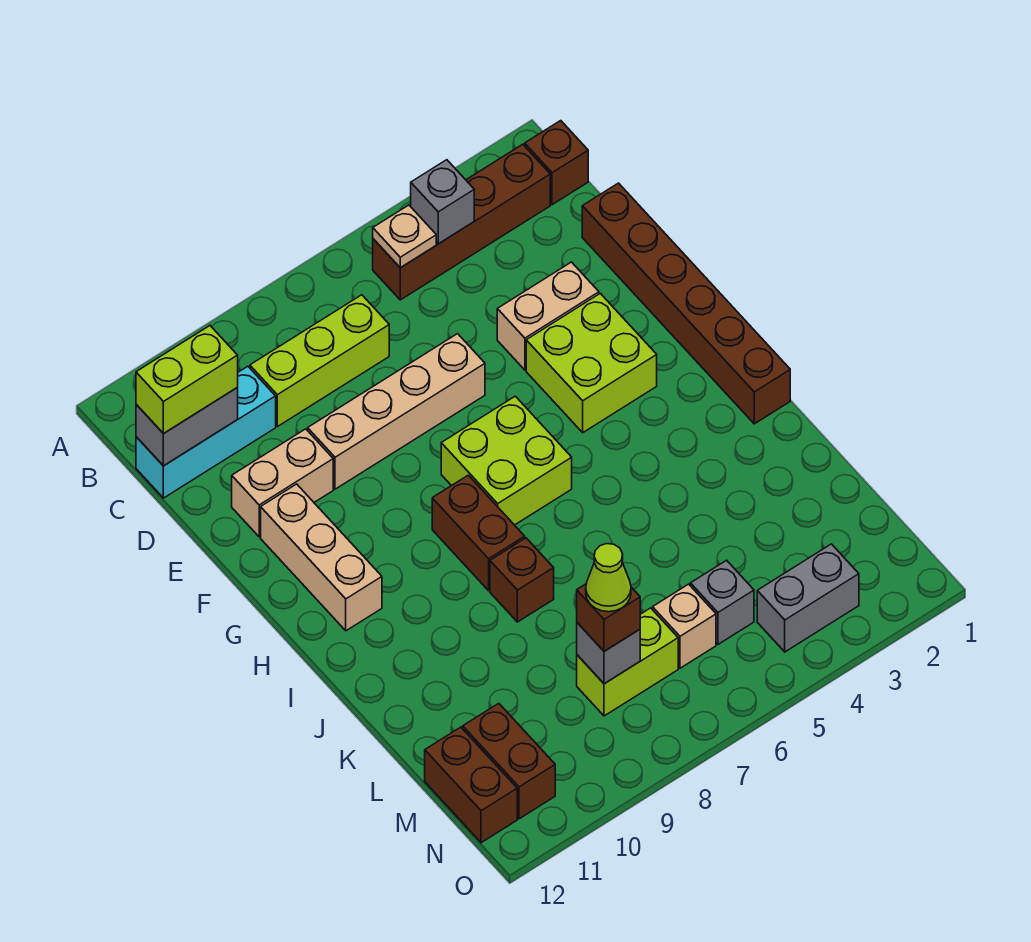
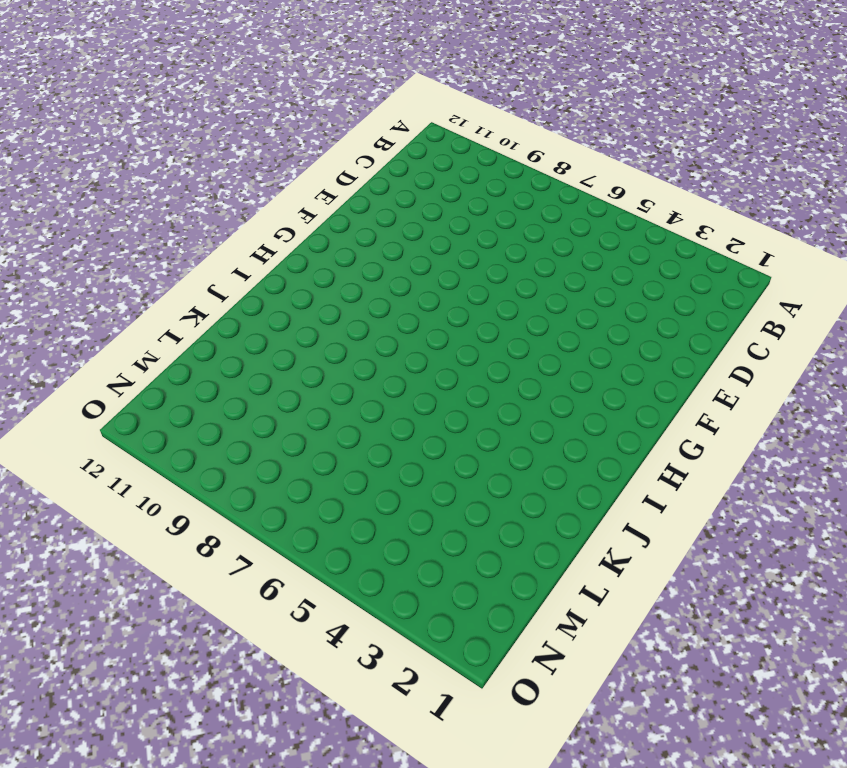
none -> brown 1x1 brick [525,121,588,205]
none -> brown 1x4 brick [373,144,550,300]
none -> lime 1x3 brick [250,295,389,427]

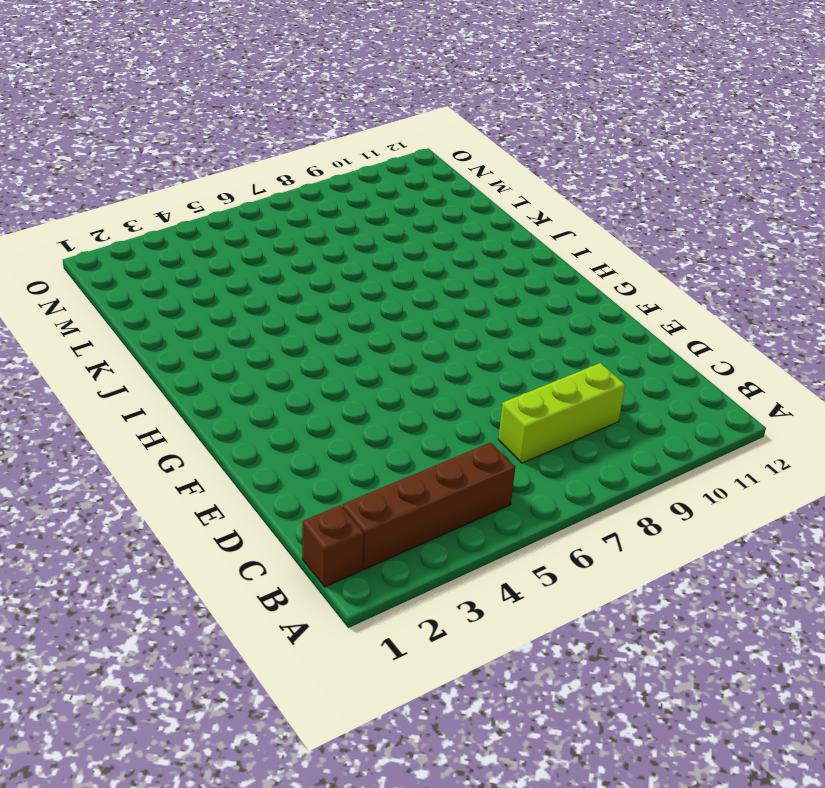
none -> cyan 1x3 brick [136,366,276,498]
none -> brown 1x6 brick [582,183,790,424]
none -> tan 1x2 brick [497,262,599,370]

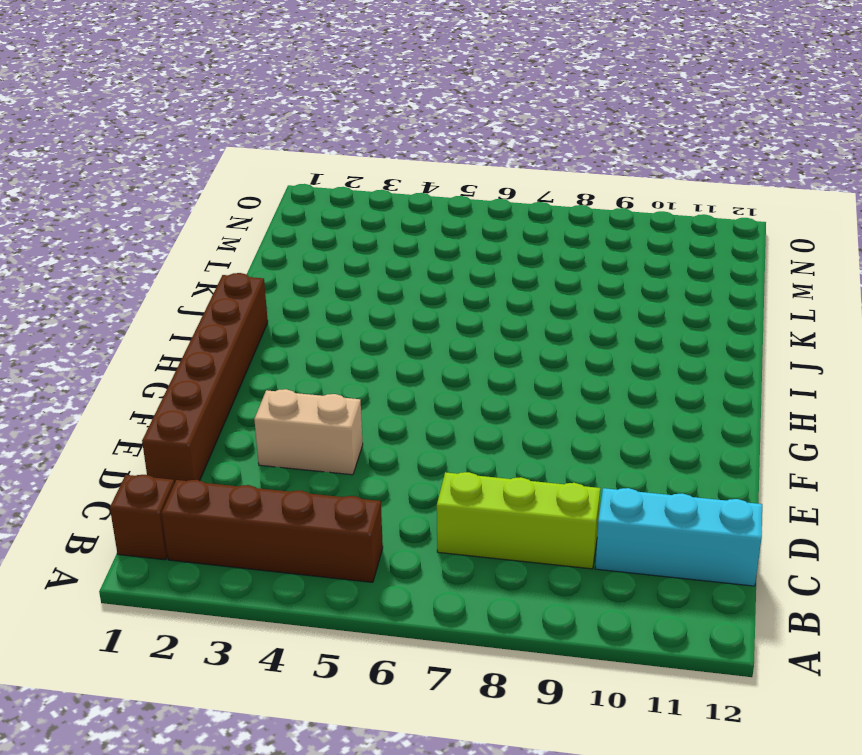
none -> tan 1x4 brick [308,334,485,489]
none -> tan 1x2 brick [232,429,333,537]
none -> lime 2x2 brick [526,293,657,433]

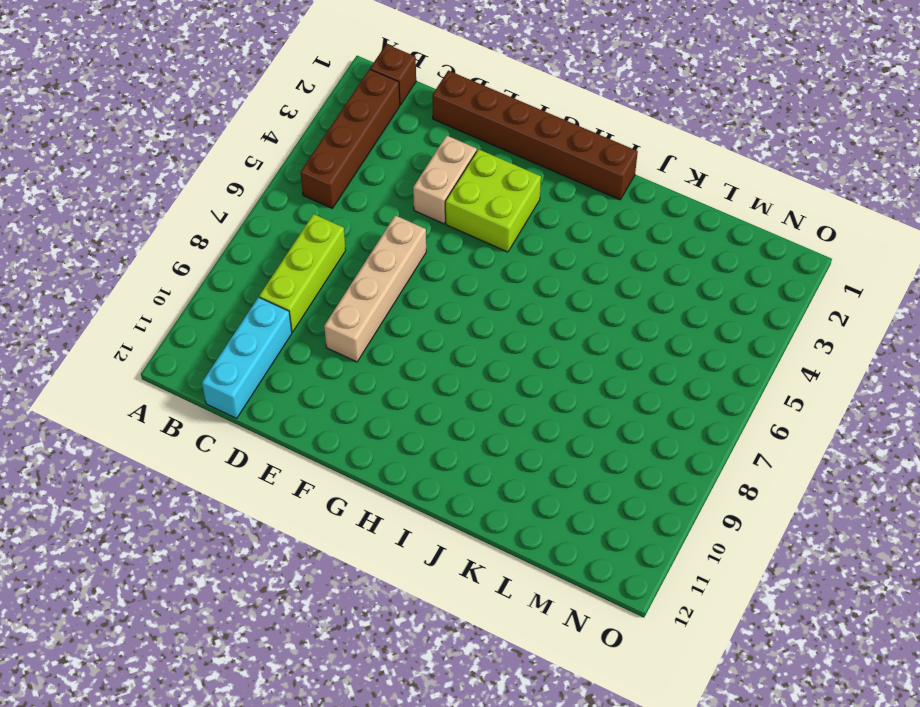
none -> tan 1x2 brick [232,429,333,537]
none -> tan 1x3 brick [261,484,382,631]
none -> lime 2x2 brick [441,396,572,525]

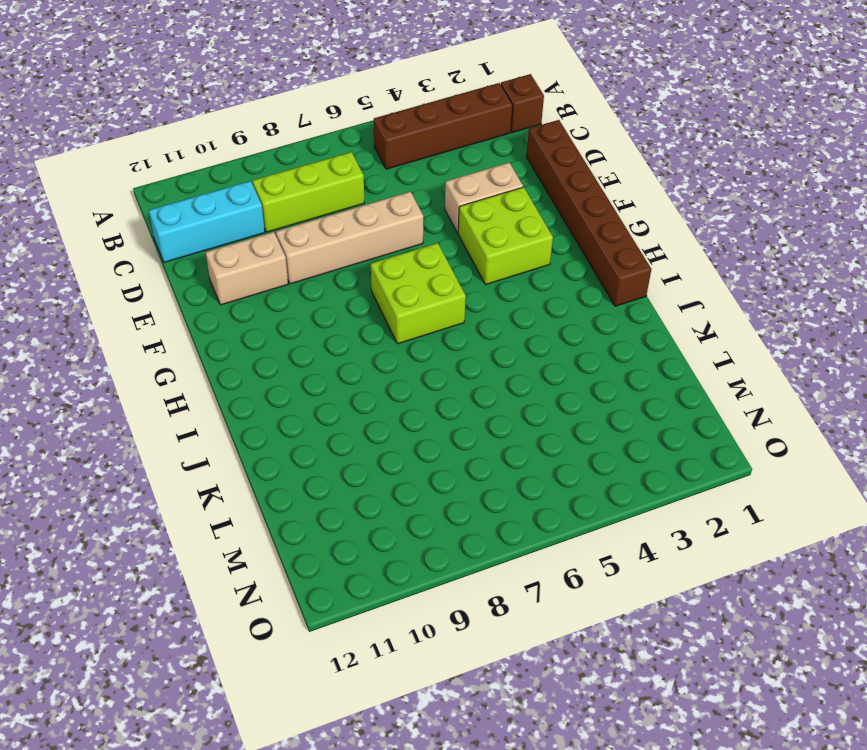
none -> tan 1x3 brick [261,484,382,631]
none -> brown 1x2 brick [432,475,525,591]
none -> brown 1x1 brick [490,538,554,622]

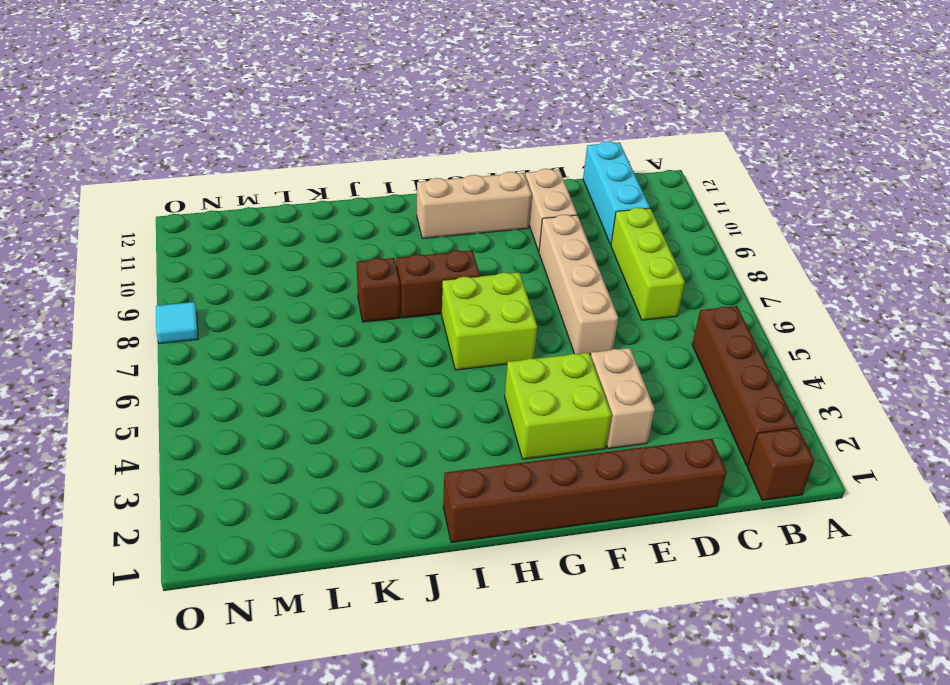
cyan 1x1 tile [156,302,198,344] -> none
none -> grey 1x1 brick [690,560,754,644]
none -> tan 1x1 brick [653,584,716,668]
none -> lime 1x2 brick [577,608,678,716]

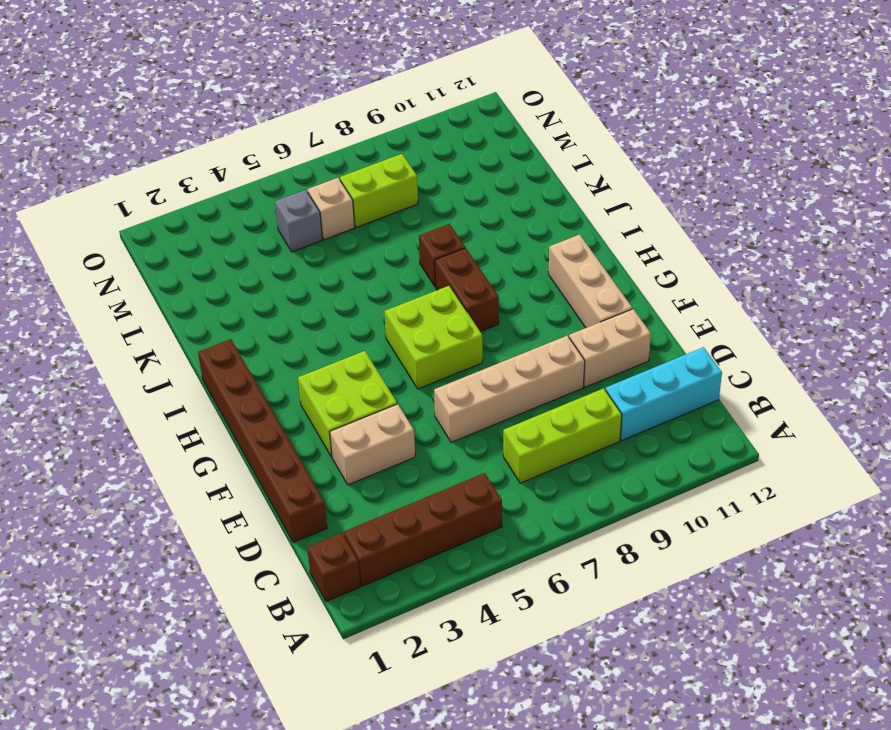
none -> brown 1x2 brick [463,703,555,819]
none -> brown 1x2 brick [425,727,517,843]
none -> grey 1x2 brick [757,544,859,652]

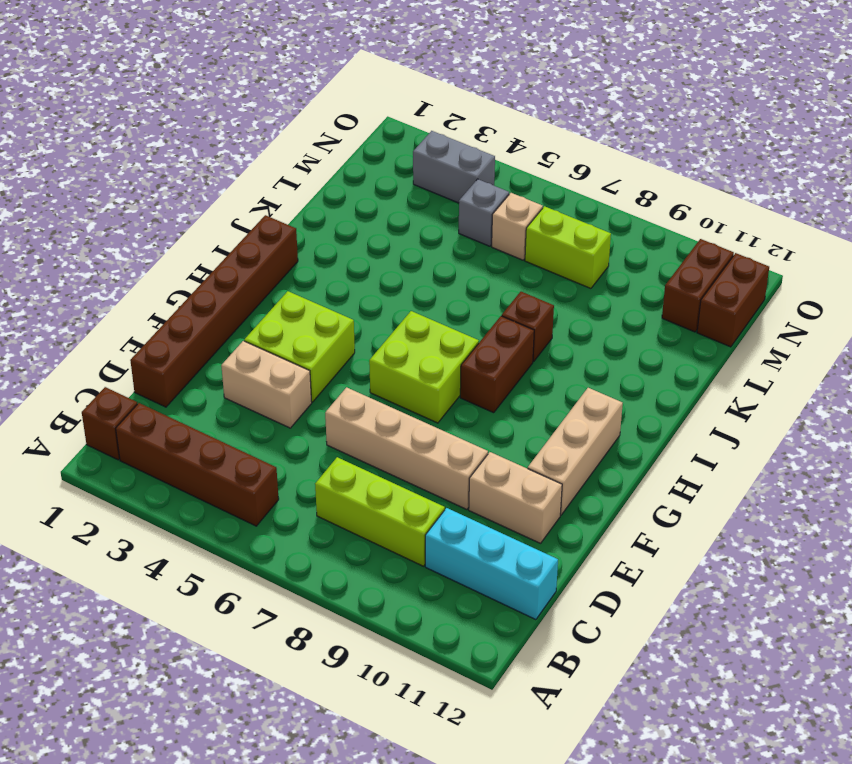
none -> grey 1x1 brick [411,160,474,244]
none -> tan 1x1 plate [373,205,436,268]
none -> grey 1x2 brick [136,387,238,466]

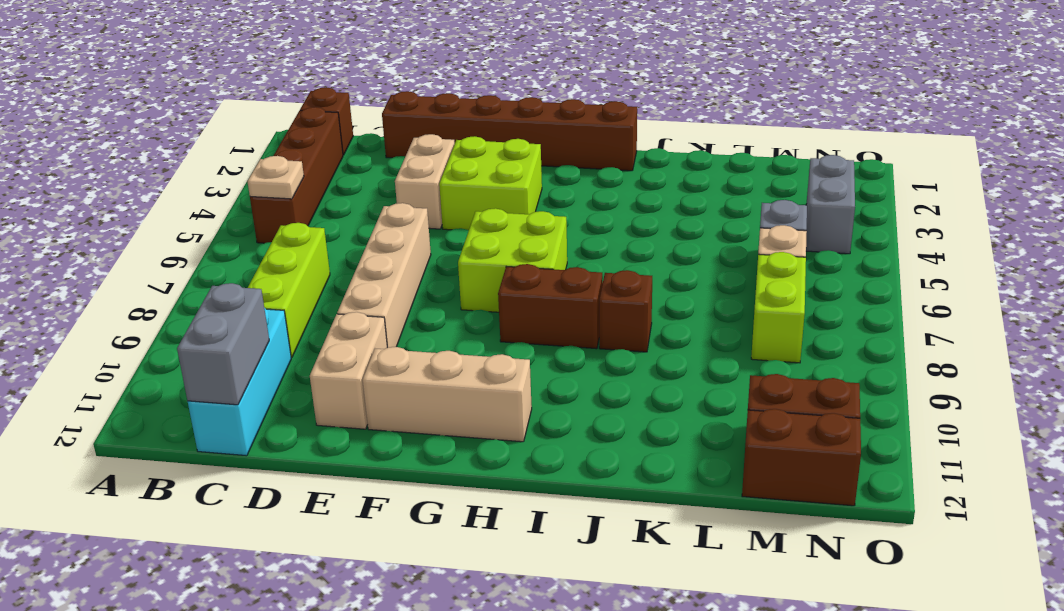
none -> grey 1x1 brick [411,160,474,244]
none -> grey 1x1 brick [577,623,640,684]
none -> lime 1x2 brick [136,326,238,434]

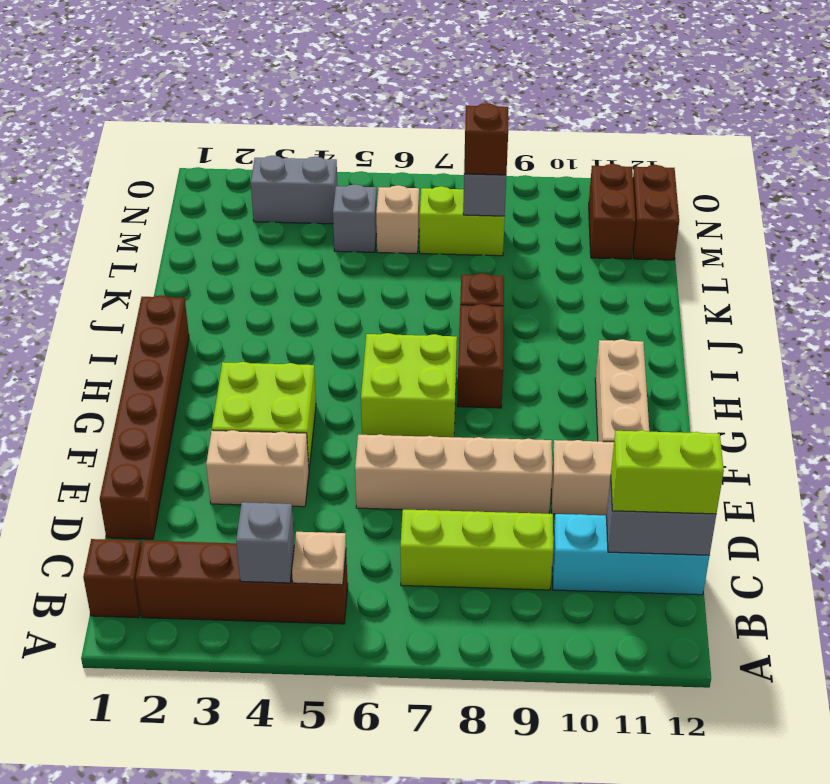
none -> lime 1x1 cone [586,544,631,612]

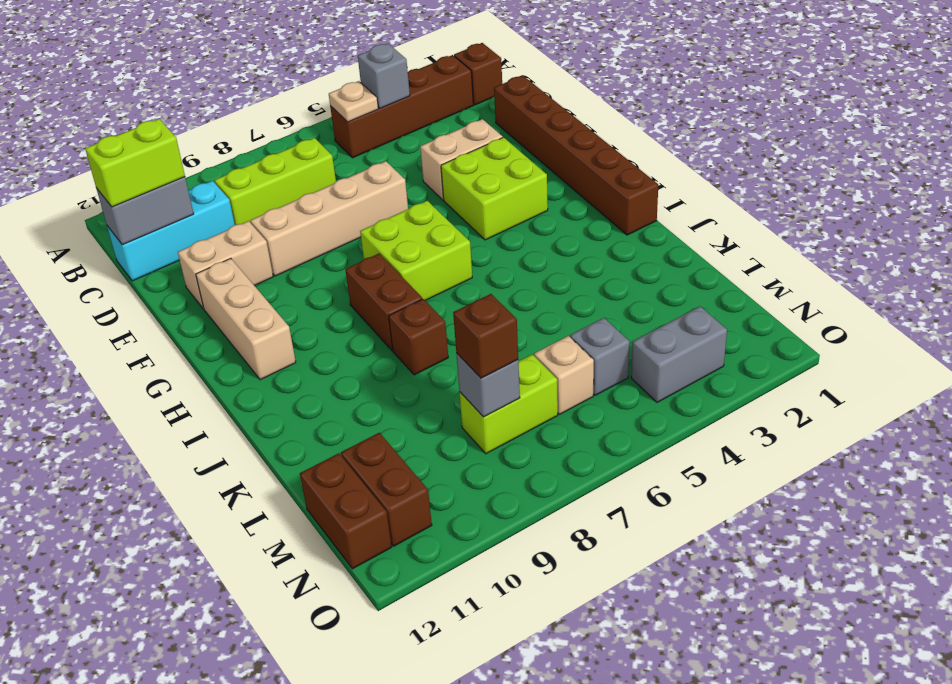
none -> lime 1x1 cone [586,544,631,612]

